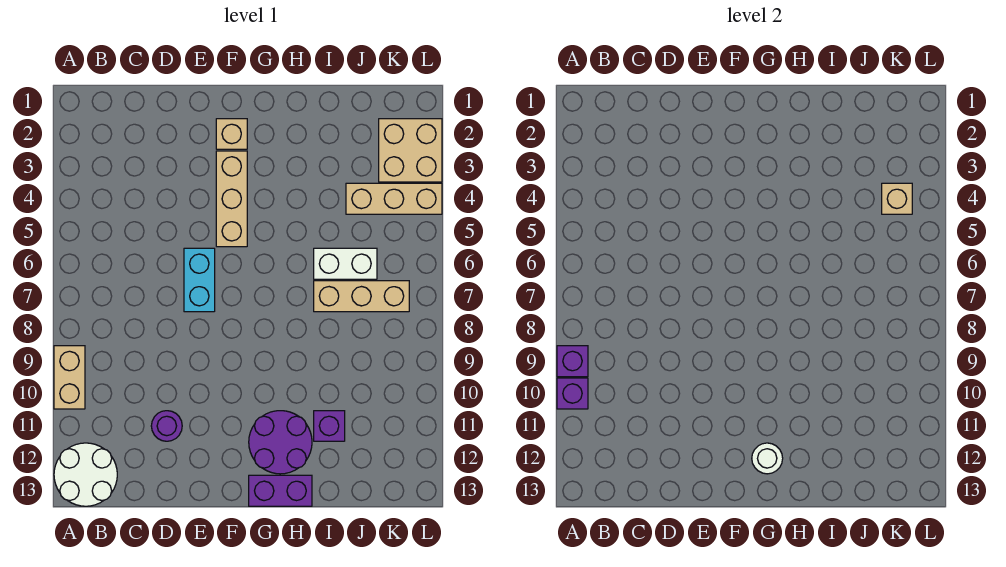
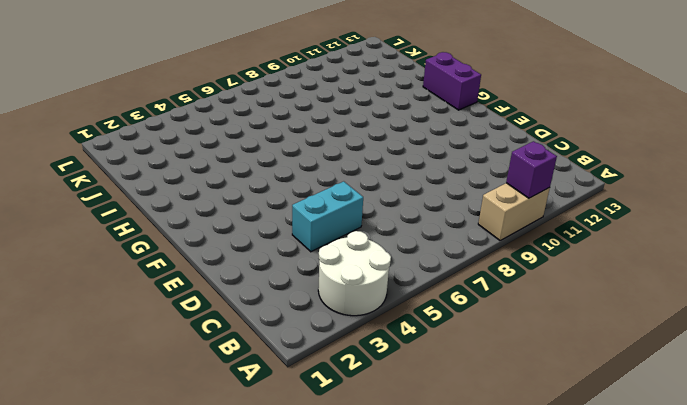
white 2x2 round brick [318,231,391,316] -> white 2x2 round brick moved to [54,443,117,506]
cyan 1x2 brick [292,181,363,252] -> cyan 1x2 brick moved to [184,248,215,312]
none -> purple 1x1 round brick [151,411,182,441]
none -> tan 1x1 brick [216,119,247,149]
none -> tan 1x3 brick [216,151,247,247]

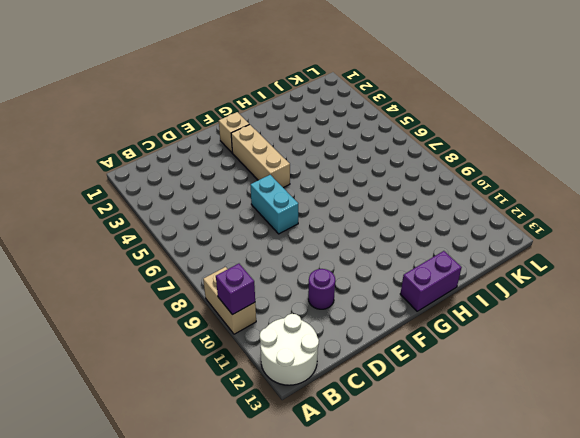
none -> purple 2x2 round brick [249,411,312,474]
none -> white 1x2 brick [314,248,377,279]
none -> tan 1x3 brick [314,281,409,312]

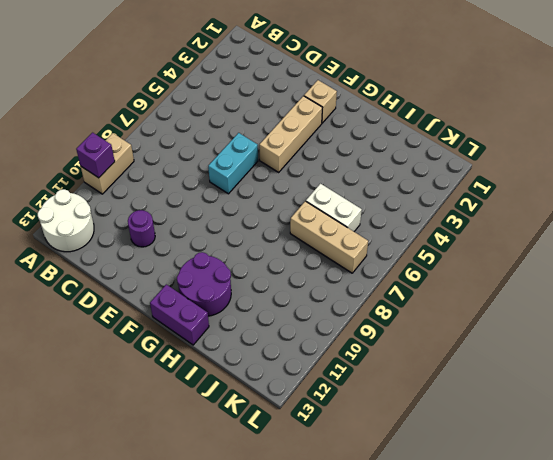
none -> purple 1x1 brick [314,411,345,441]
none -> tan 1x3 brick [346,183,442,214]
none -> tan 2x2 brick [379,119,442,182]

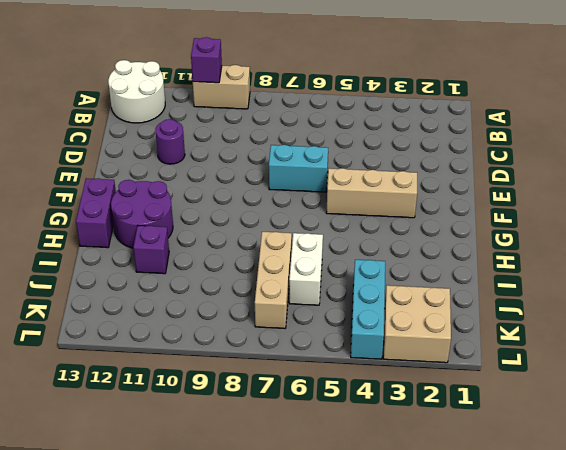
cyan 1x3 brick [351,260,385,359] -> tan 1x3 brick [346,183,442,214]
none -> tan 1x1 brick [216,119,247,149]
none -> purple 1x1 brick [557,346,588,377]
none -> white 1x1 round brick [752,443,783,474]

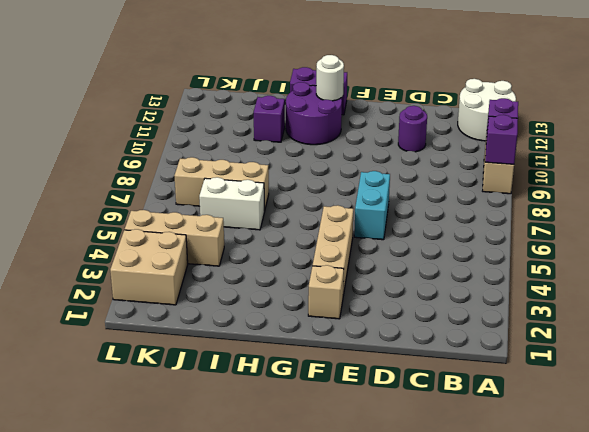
none -> tan 1x1 brick [882,183,912,214]

